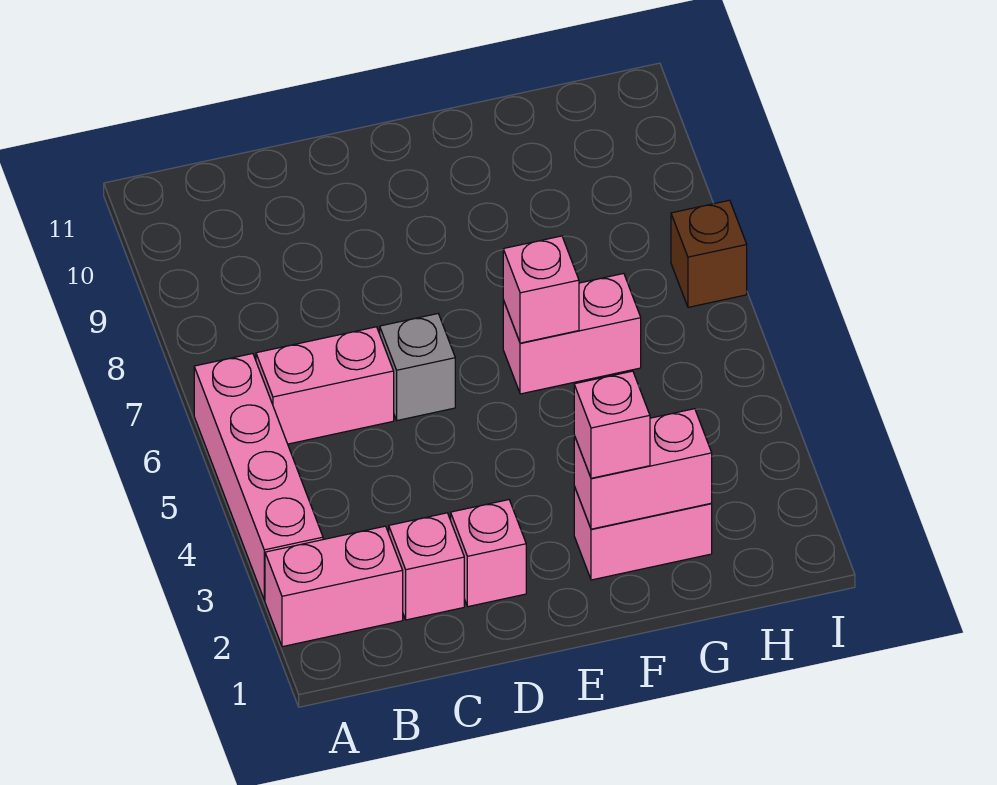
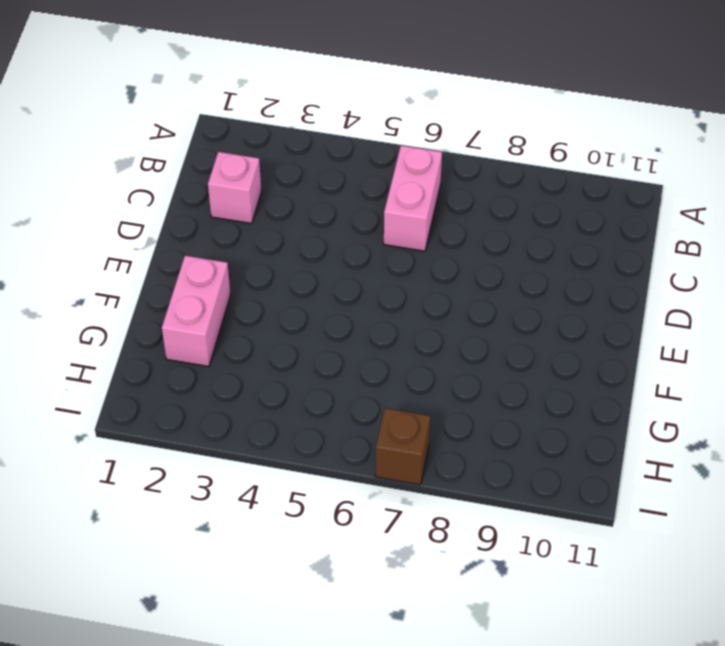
none -> pink 1x2 brick [265,526,403,647]
none -> pink 1x4 brick [194,354,323,600]
none -> pink 1x1 brick [451,500,526,607]

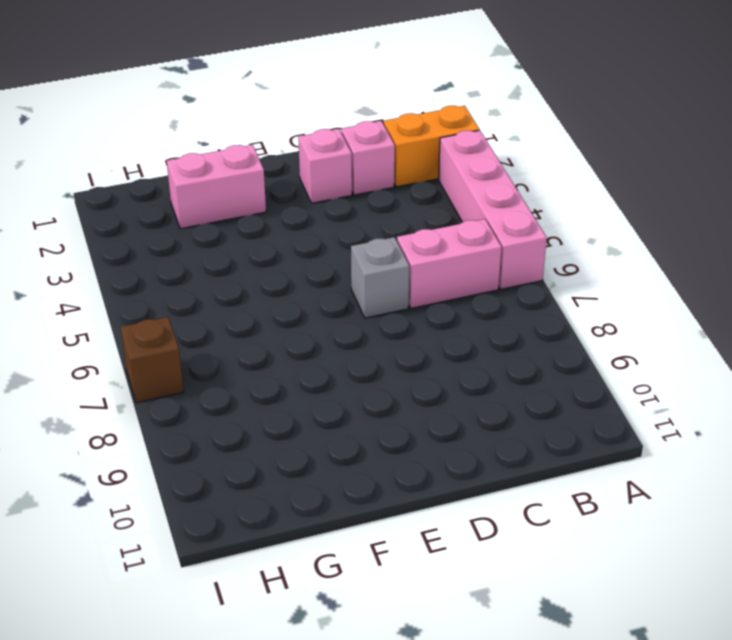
orange 1x2 brick [384,106,479,187] -> pink 1x2 brick [265,526,403,647]
none -> pink 1x2 brick [503,274,641,394]
none -> pink 1x2 brick [574,409,712,529]
none -> pink 1x1 brick [503,236,579,343]

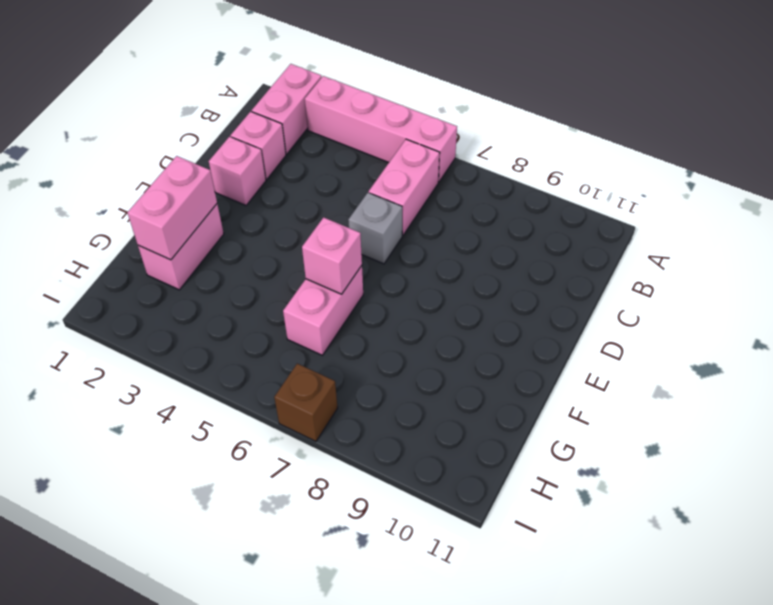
none -> pink 1x1 brick [574,371,650,478]

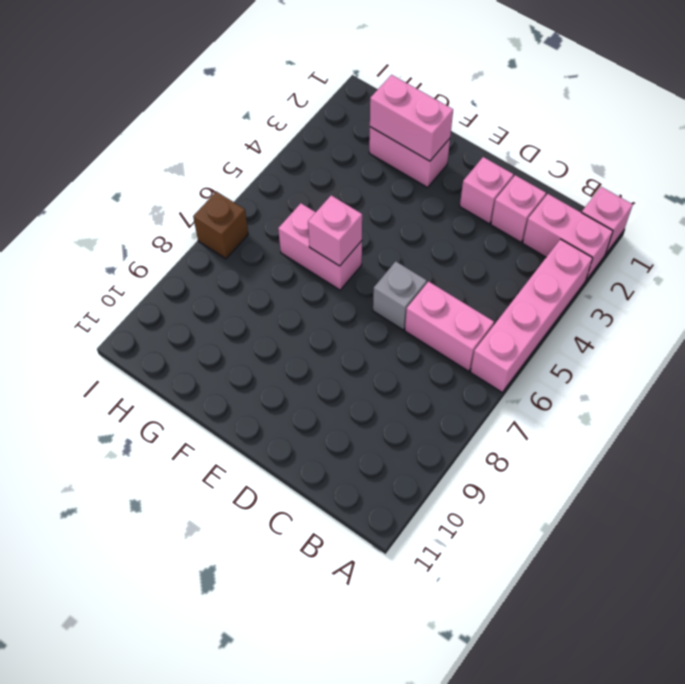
pink 1x1 brick [582,187,633,253] -> pink 1x1 brick moved to [574,371,650,478]

